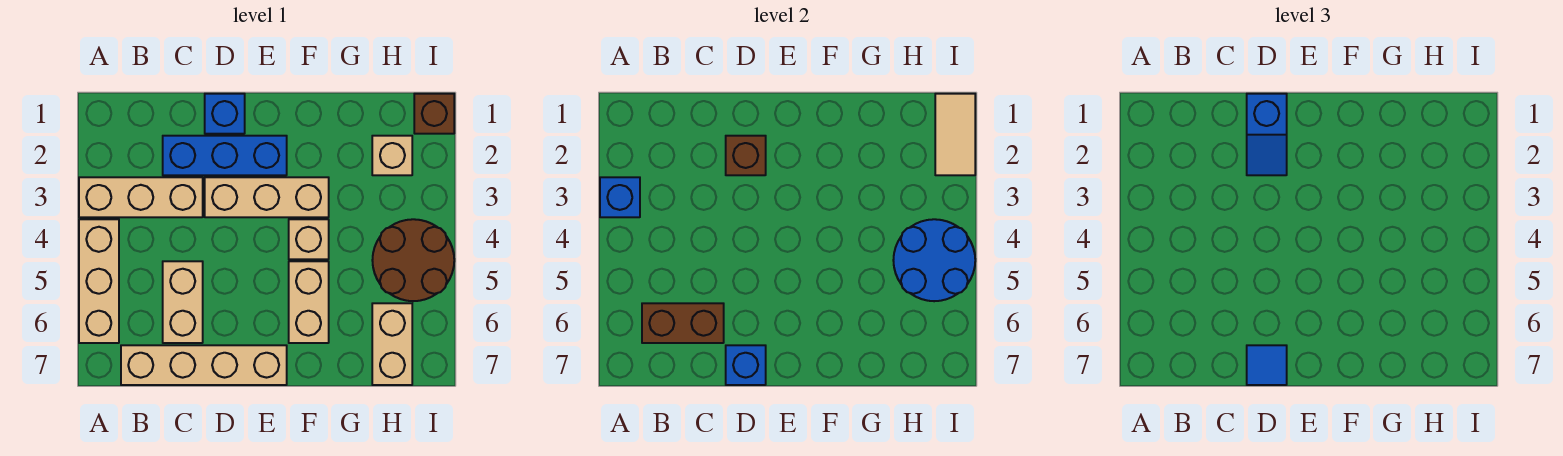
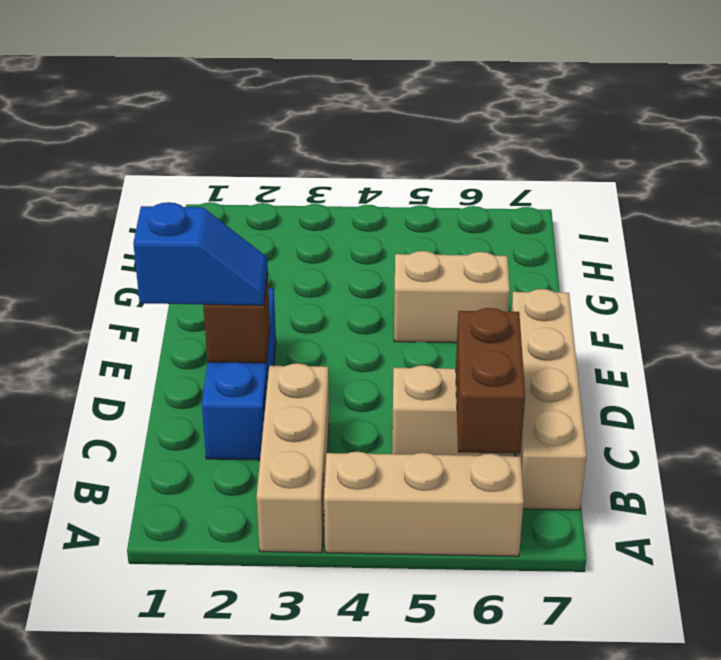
none -> blue 1x1 brick [205,94,245,134]
none -> tan 1x3 brick [205,177,329,217]
none -> tan 1x1 brick [289,219,329,259]

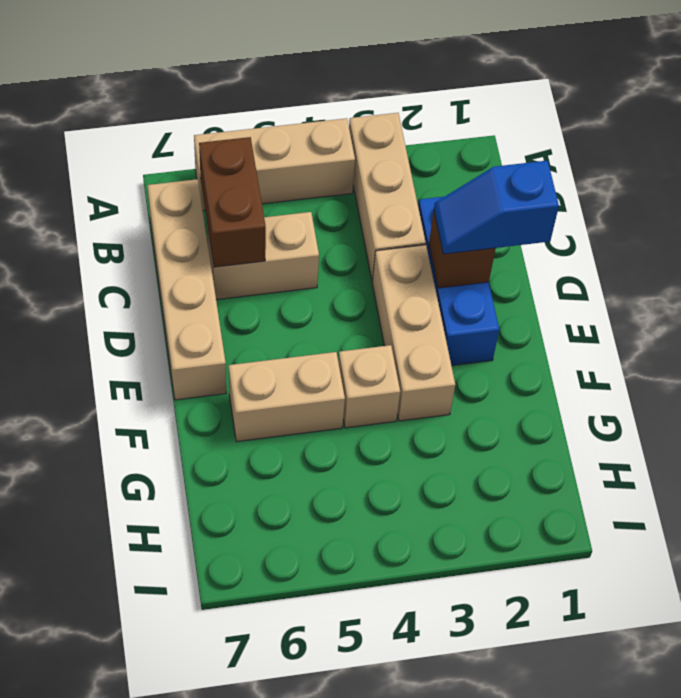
none -> blue 1x1 brick [205,94,245,134]
none -> tan 1x1 brick [372,136,412,175]
none -> brown 2x2 round brick [372,219,454,301]

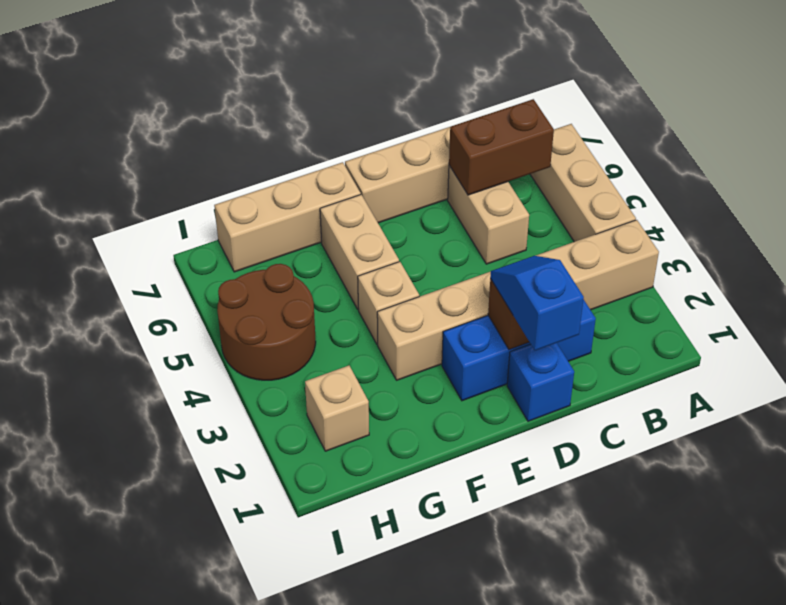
tan 1x3 brick [214,162,361,272] -> tan 1x2 brick [372,303,412,385]
none -> brown 1x1 brick [414,94,454,134]
none -> blue 1x1 brick [600,177,640,217]
none -> blue 1x1 brick [726,345,766,385]

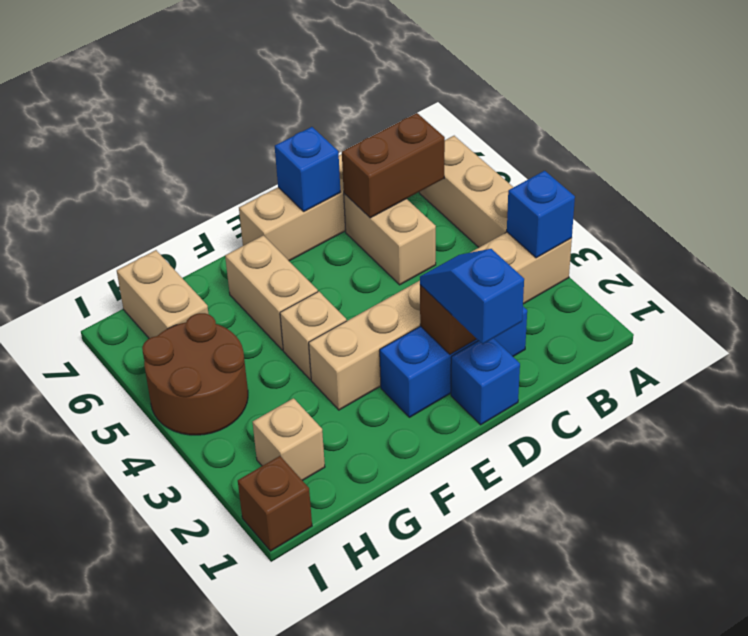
none -> blue 2x2 round brick [893,219,975,301]
none -> tan 1x2 tile [935,94,975,175]
none -> blue 1x1 tile [1247,345,1287,385]

